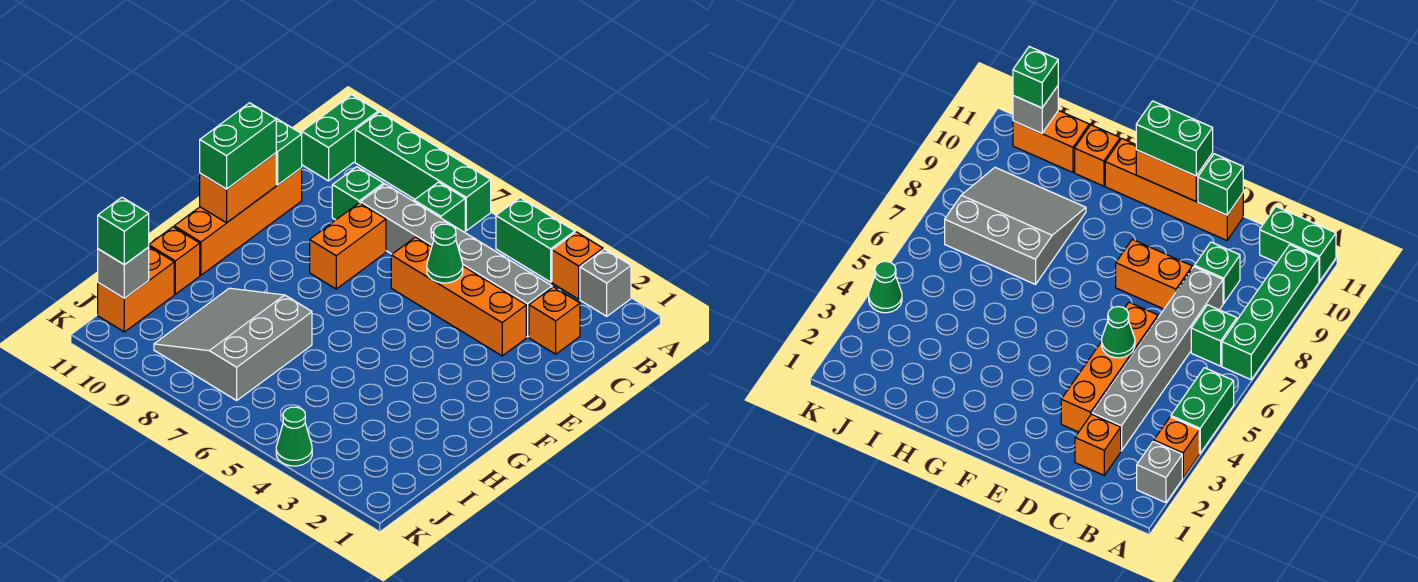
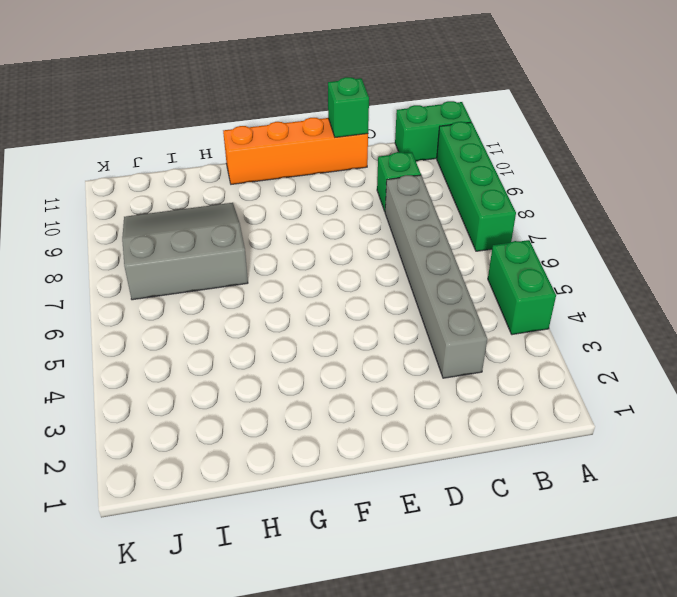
none -> grey 1x1 brick [580,249,631,316]
none -> orange 1x1 brick [552,232,603,299]
none -> green 1x1 brick [414,182,465,232]

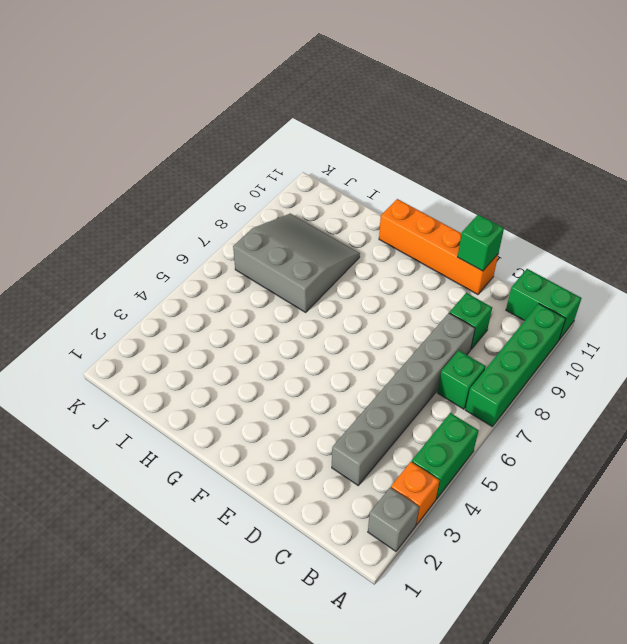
none -> orange 1x1 brick [529,287,580,354]
none -> orange 1x4 brick [391,237,526,356]
none -> orange 1x2 brick [310,203,386,289]

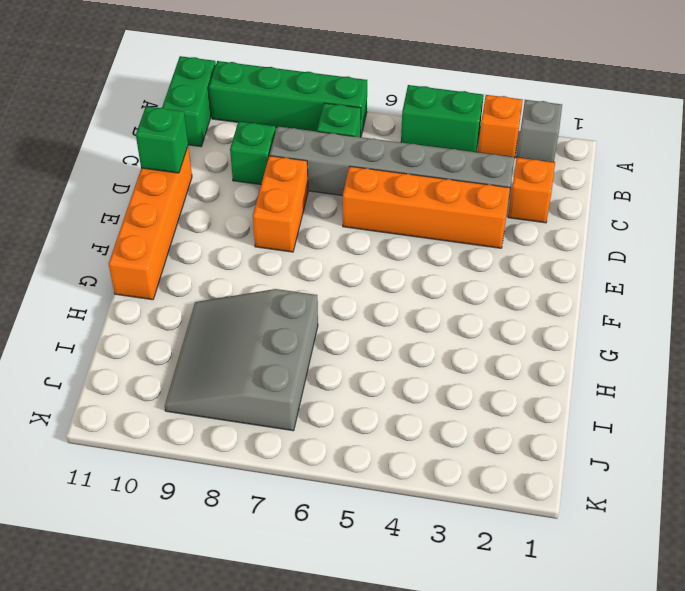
none -> orange 1x1 brick [149,227,200,294]
none -> orange 1x2 brick [98,247,174,332]
none -> green 1x1 cone [276,407,312,466]

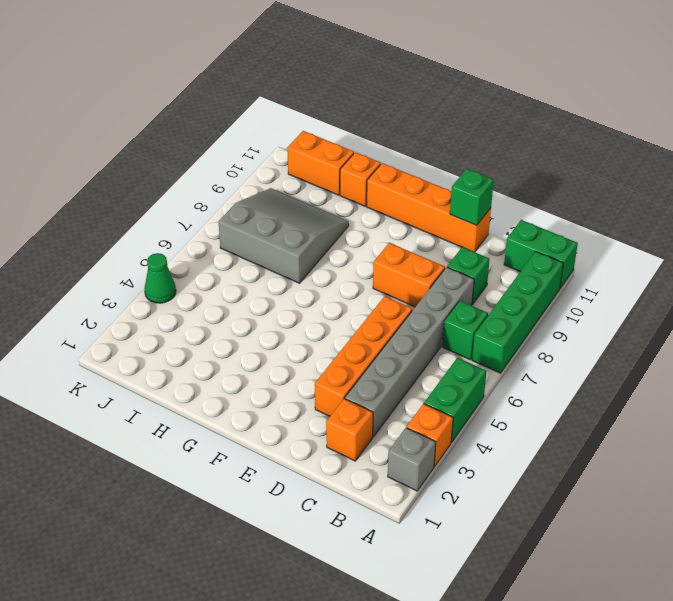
none -> green 1x1 cone [427,224,463,283]
none -> orange 1x2 brick [200,153,276,223]
none -> grey 1x1 brick [98,247,149,298]

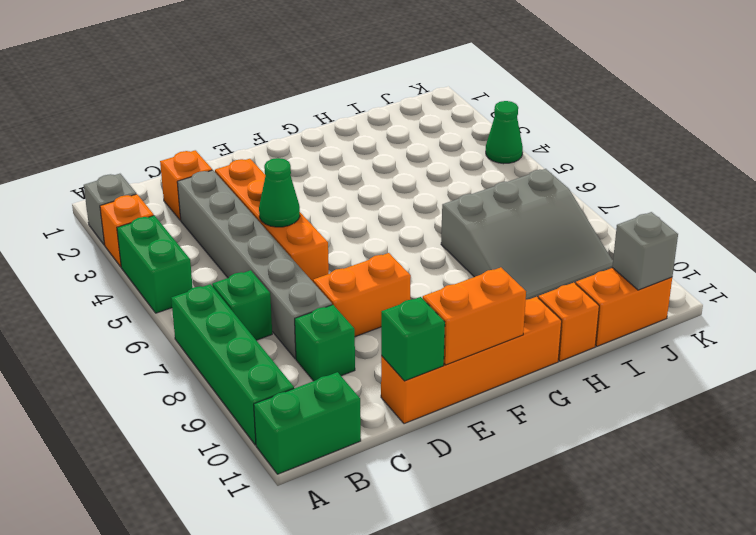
none -> green 1x2 brick [200,103,276,189]
none -> green 1x1 brick [98,197,149,265]

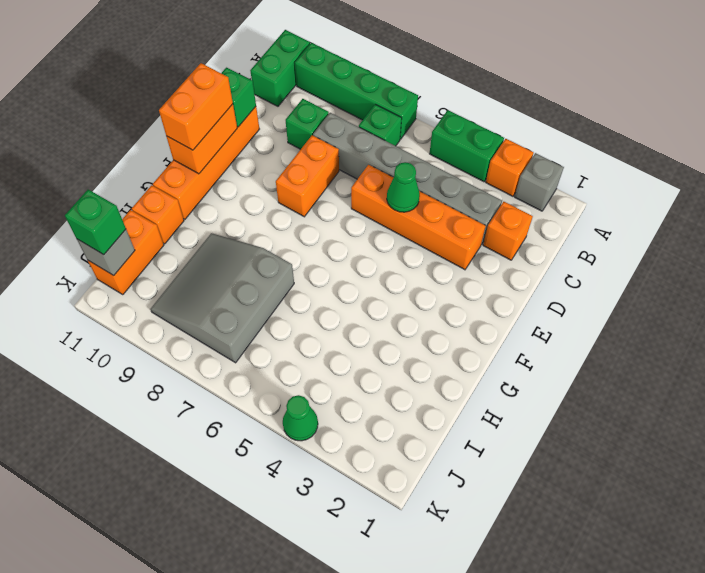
orange 1x2 brick [159,63,233,150] -> green 1x2 brick [200,103,276,189]

